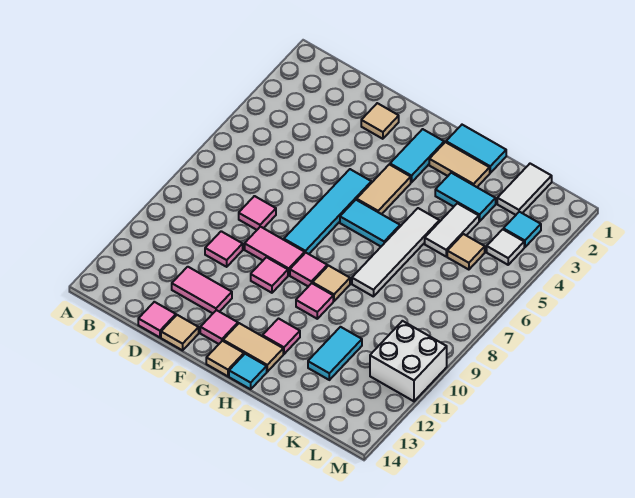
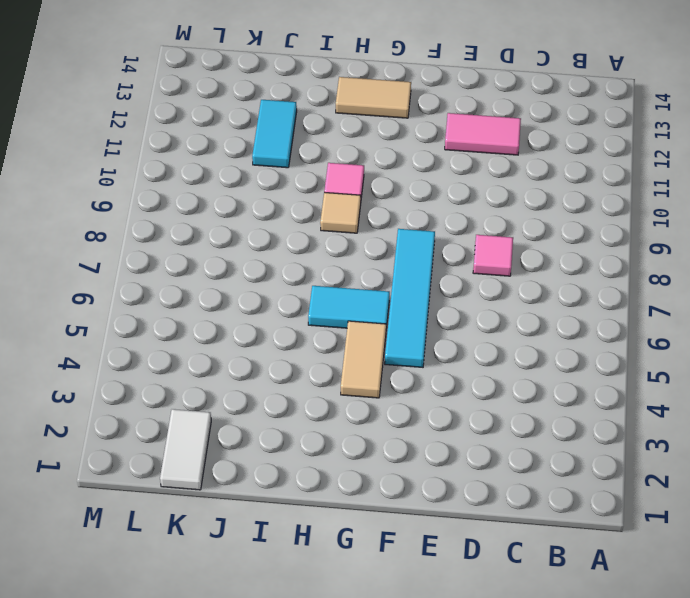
none -> pink 1x1 tile [205,231,243,267]
none -> pink 1x1 tile [138,302,176,337]
none -> tan 1x1 tile [361,103,399,139]
none -> pink 1x2 tile [245,227,305,275]

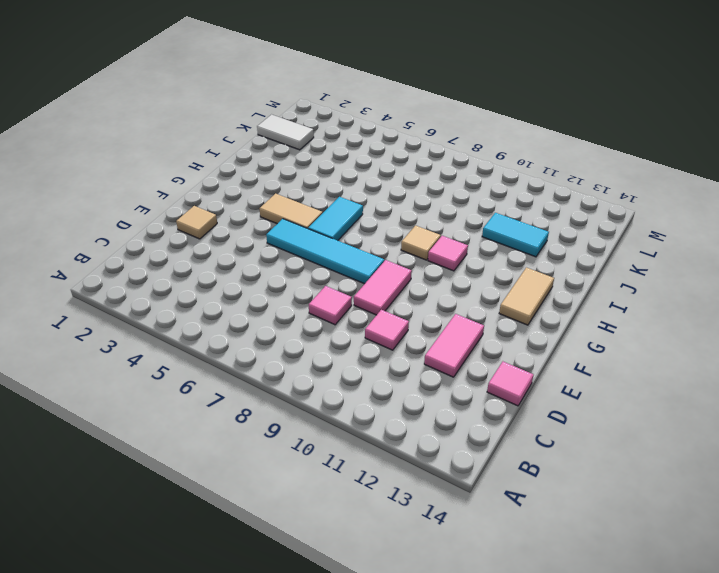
none -> tan 1x1 tile [161,315,199,350]
none -> pink 1x1 tile [251,257,288,293]
none -> pink 1x1 tile [200,310,238,344]
none -> cyan 1x2 tile [390,129,444,182]

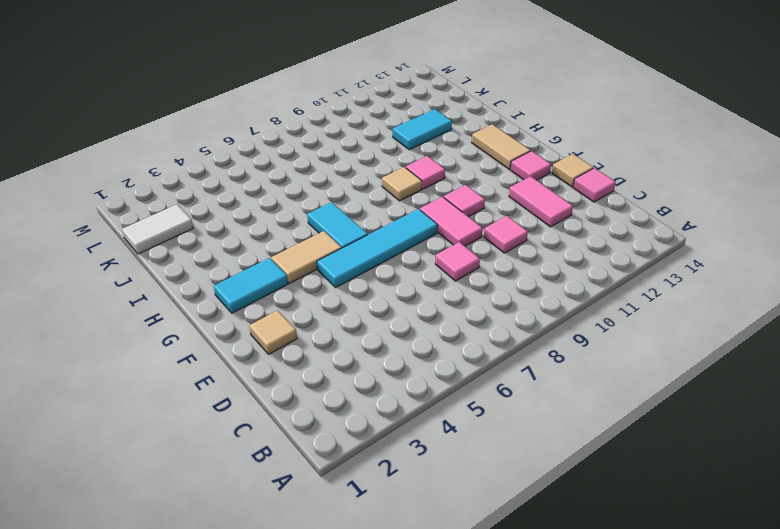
none -> pink 1x1 tile [290,253,327,286]
none -> tan 1x1 tile [206,341,244,376]
none -> cyan 1x2 tile [446,125,506,173]
none -> tan 1x2 tile [429,142,490,187]

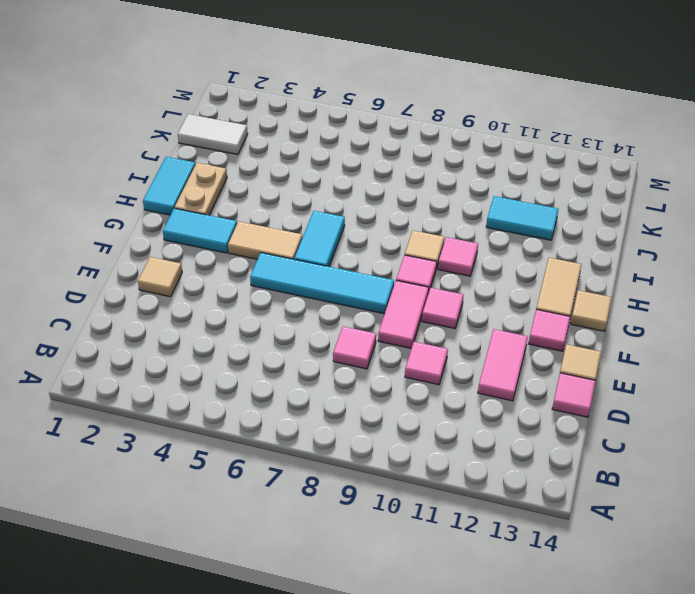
tan 1x2 plate [175,163,227,215] -> tan 1x2 tile [429,142,490,187]
none -> pink 1x1 tile [262,319,300,354]
none -> cyan 1x1 tile [229,354,267,389]
none -> cyan 1x2 tile [435,173,496,221]
none -> white 1x4 tile [352,208,439,297]

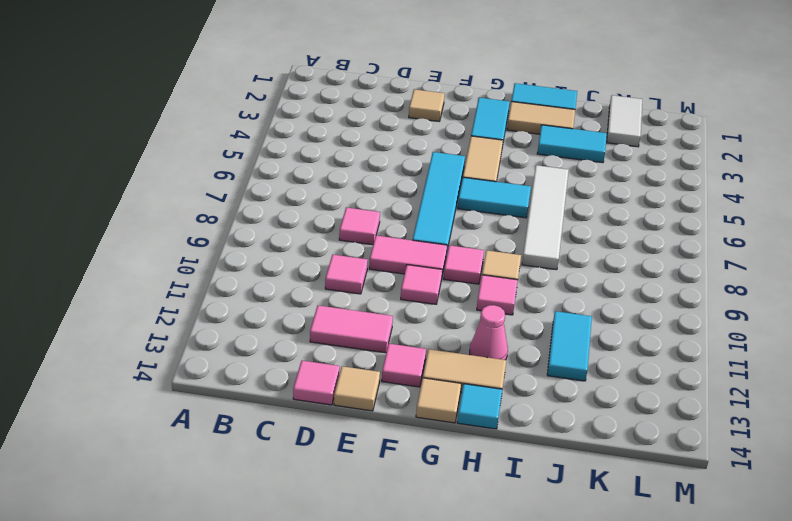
pink 1x1 cone [470,305,508,360] -> pink 1x1 tile [262,319,300,354]
none -> white 1x2 tile [425,203,479,256]
none -> tan 1x1 tile [447,234,485,270]
none -> cyan 1x1 tile [503,212,541,247]
none -> white 1x1 tile [487,229,524,265]

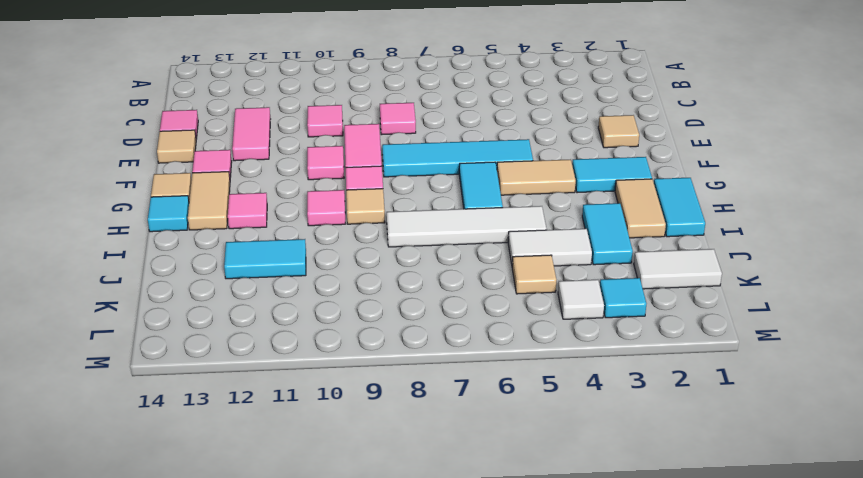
none -> white 2x2 brick [370,321,447,401]

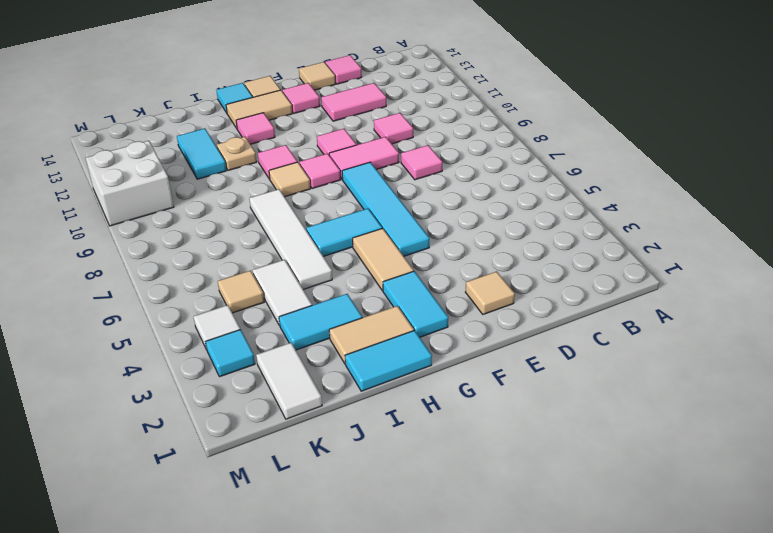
tan 1x1 plate [217,137,257,170] -> none

